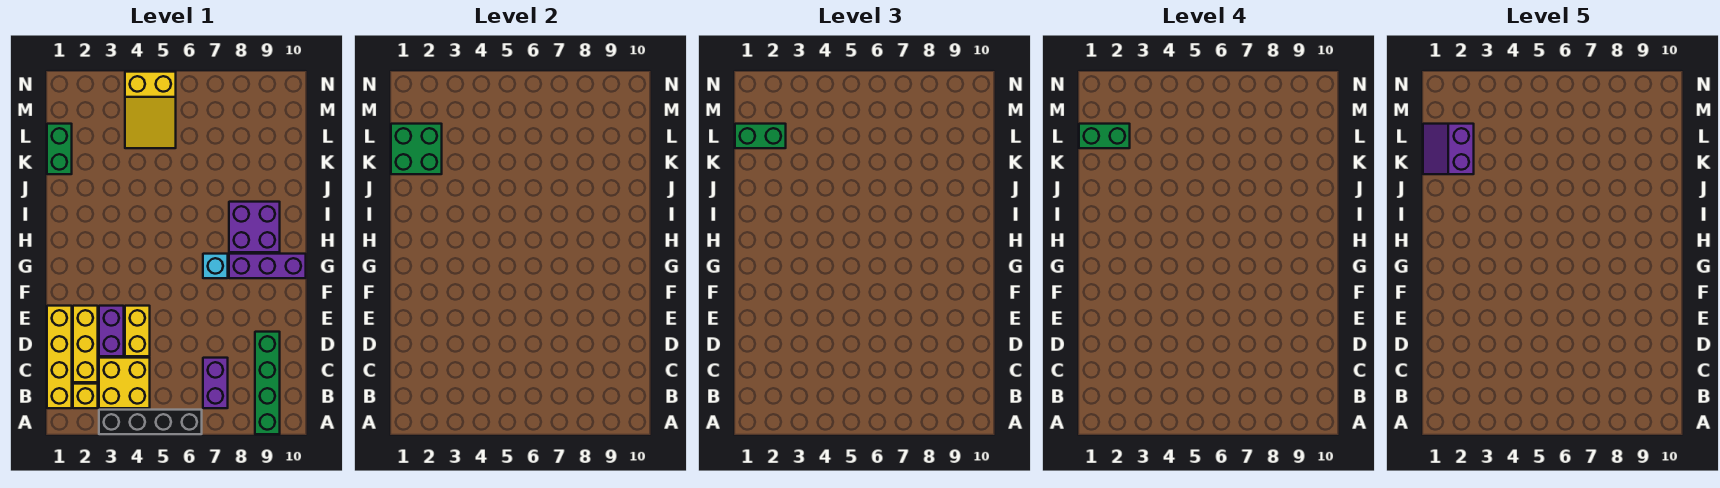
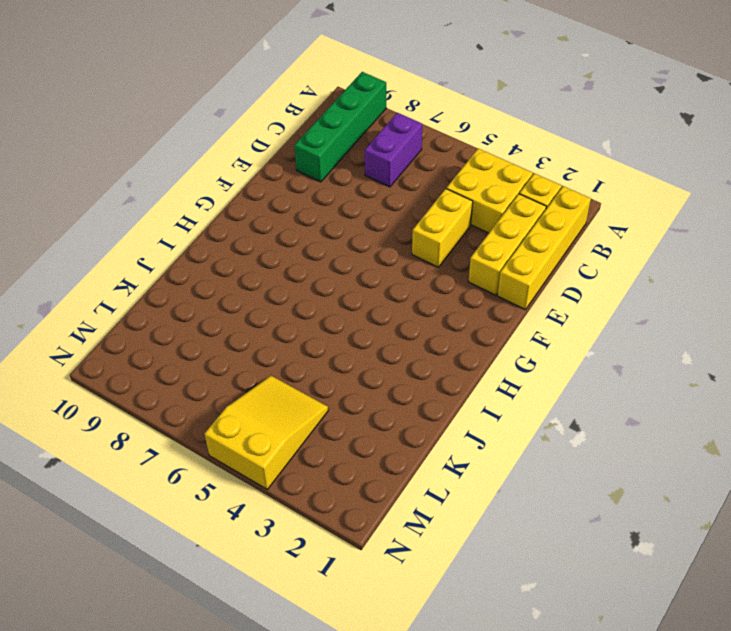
none -> black 1x4 brick [99,410,202,434]
none -> purple 1x2 brick [99,306,124,356]
none -> cyan 1x1 brick [203,254,228,278]

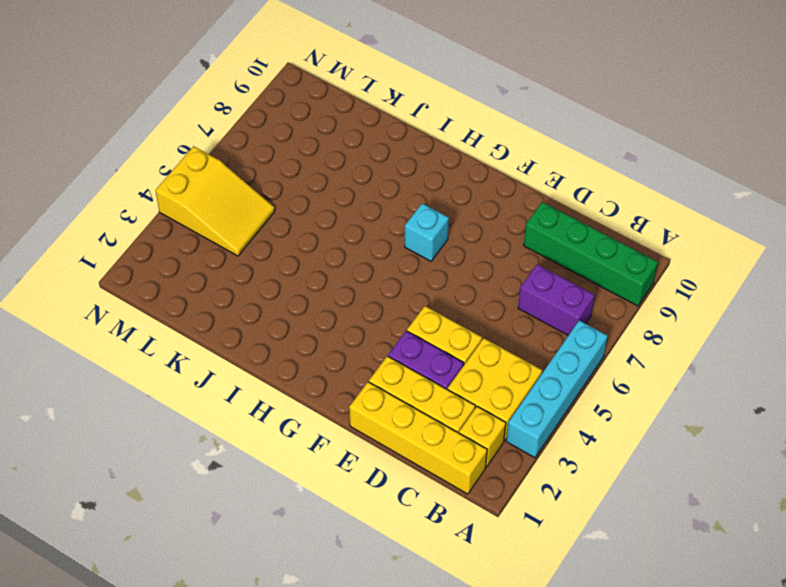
cyan 1x4 brick [506,320,608,458] -> black 1x4 brick [99,410,202,434]
none -> purple 1x3 brick [229,254,306,278]
none -> purple 2x2 brick [229,202,280,252]
none -> green 1x2 brick [47,124,72,174]

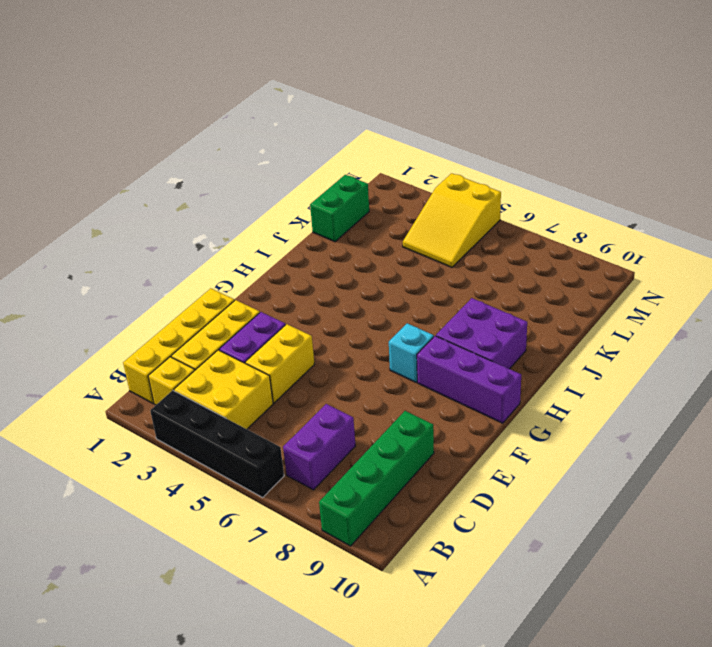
none -> green 2x2 brick [391,124,442,174]
none -> green 1x2 brick [735,124,786,148]
none -> green 1x2 brick [1079,124,1130,148]

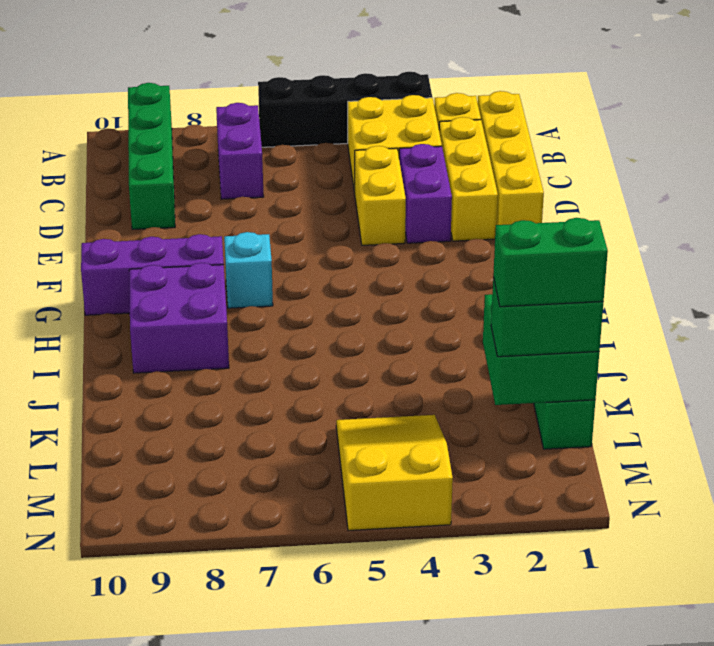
none -> purple 2x2 slope [1423,124,1474,174]

